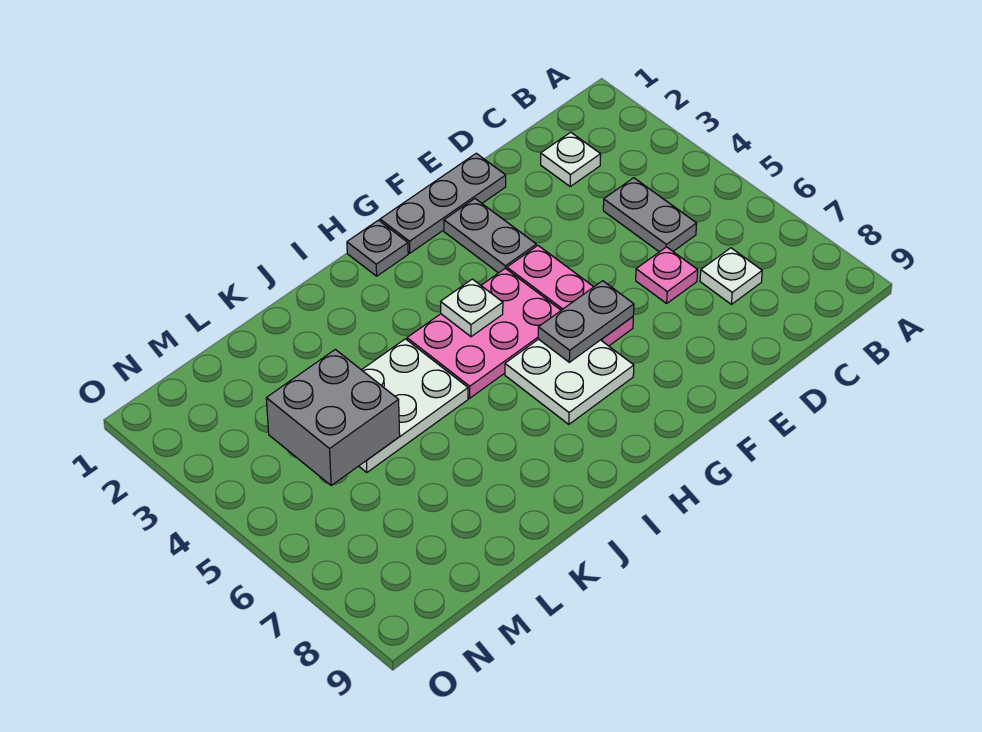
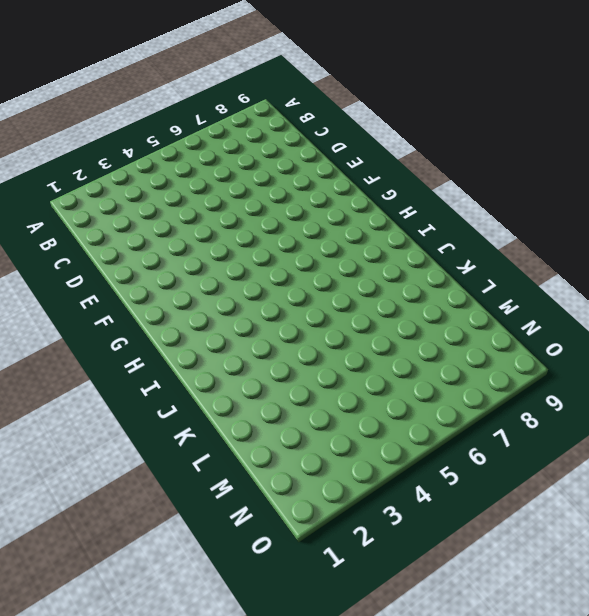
none -> white 1x1 plate [541,132,601,186]
none -> grey 1x2 plate [603,178,697,252]
none -> white 1x1 plate [700,248,762,304]

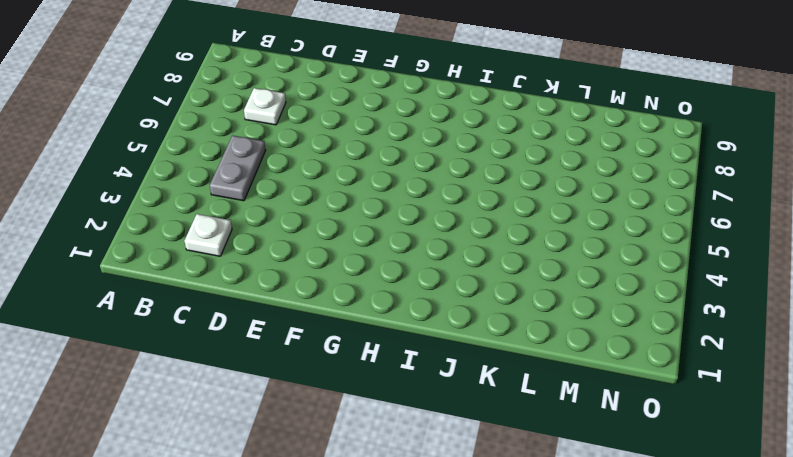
none -> pink 1x1 plate [636,247,698,303]
none -> grey 1x3 plate [380,153,506,253]
none -> grey 1x2 plate [444,199,536,273]

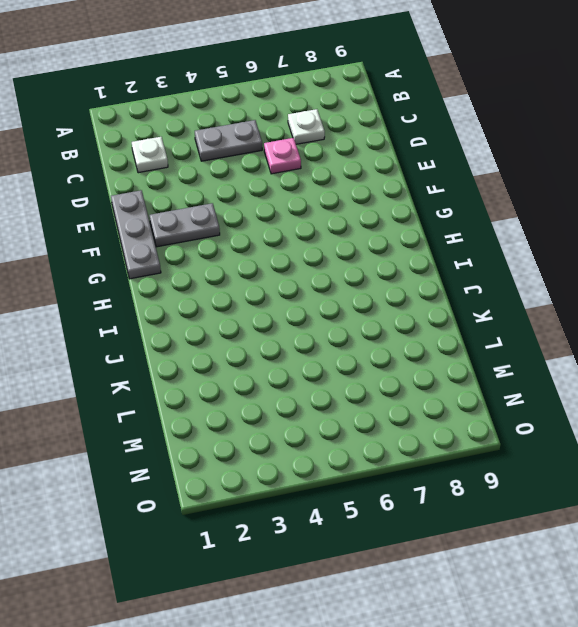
none -> pink 1x3 plate [507,246,633,346]
none -> pink 2x3 plate [407,268,561,398]
none -> white 2x2 plate [505,339,634,424]

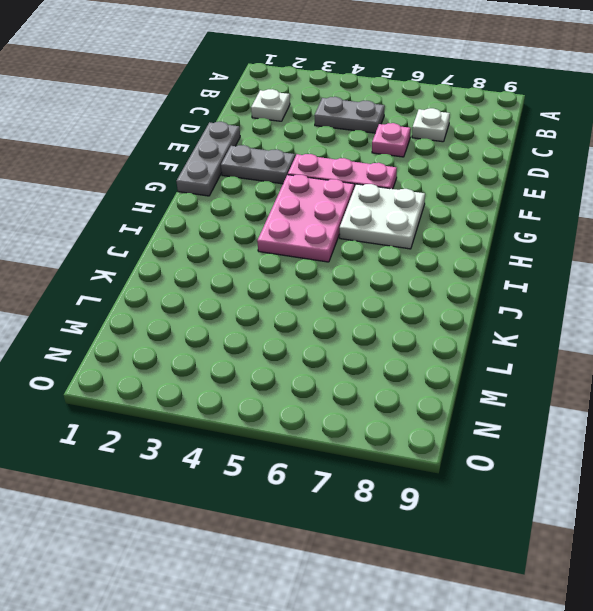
none -> grey 1x1 plate [347,220,408,276]
none -> white 2x3 plate [359,339,468,472]
none -> grey 1x2 plate [538,281,634,362]

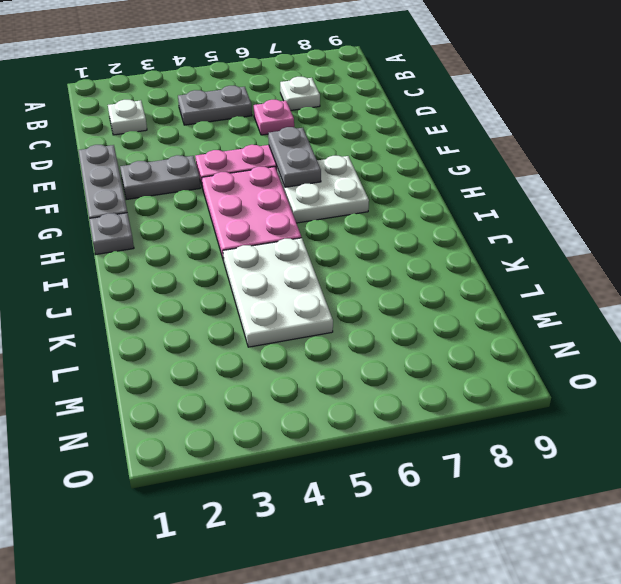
none -> white 1x1 plate [441,279,503,337]
none -> grey 2x2 brick [266,349,400,485]

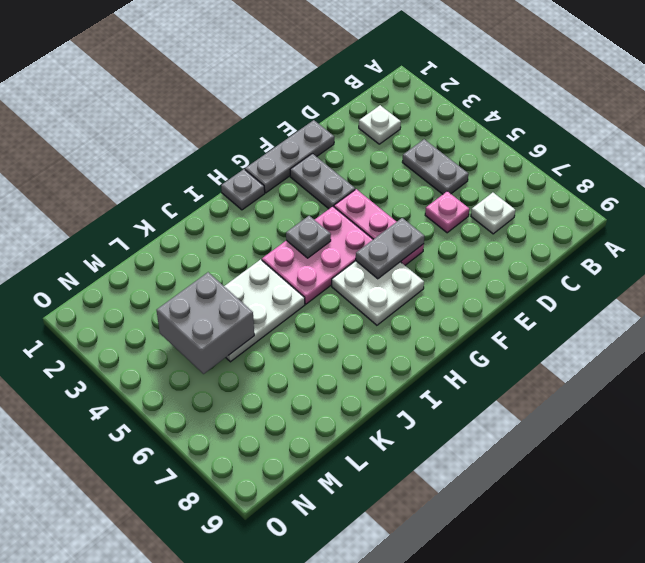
grey 1x1 plate [286,216,331,258] -> white 1x1 plate [441,279,503,337]

